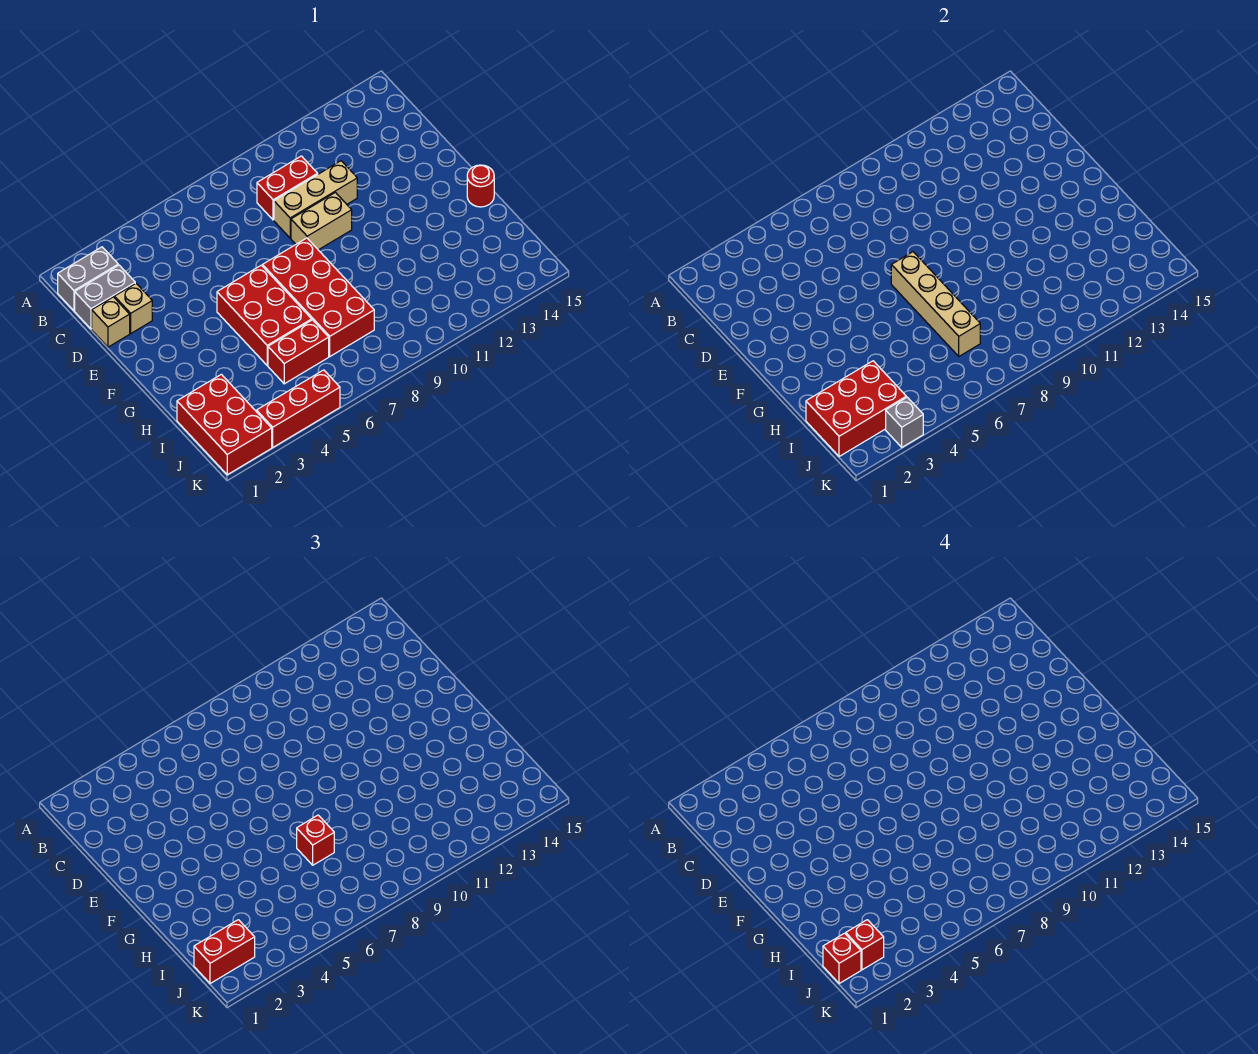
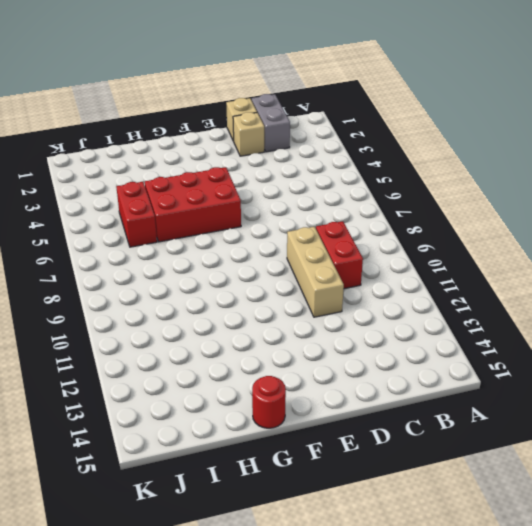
none -> grey 1x2 brick [58,247,118,311]
none -> tan 1x2 brick [291,193,352,250]
none -> red 2x4 brick [262,238,374,356]

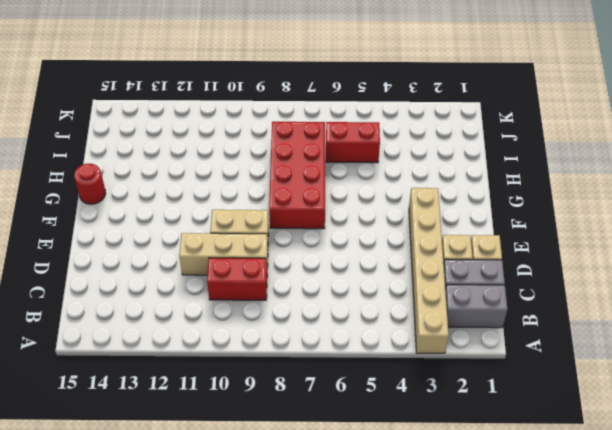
tan 1x6 brick [409,188,449,353] -> none
none -> red 2x3 brick [217,265,312,365]
none -> red 2x3 brick [177,374,272,475]
none -> red 1x3 brick [257,370,340,447]

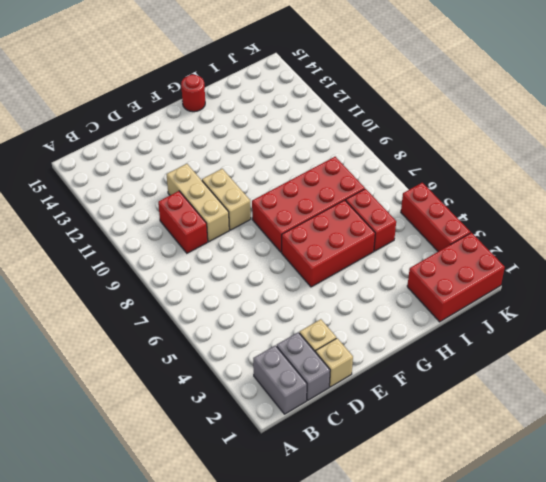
none -> tan 1x4 brick [891,252,980,356]
none -> red 2x3 brick [806,361,906,457]
none -> grey 1x1 brick [886,397,923,447]

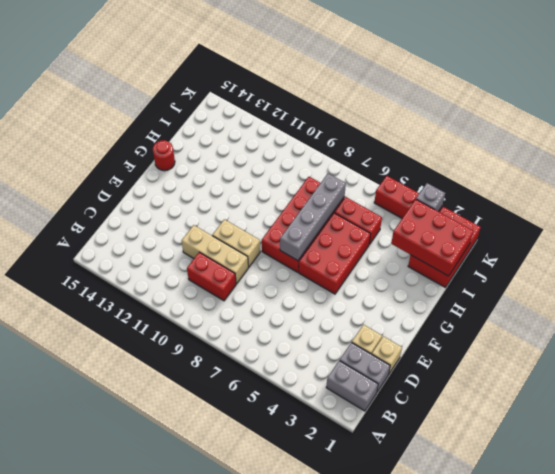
grey 1x4 brick [280,174,346,261] -> tan 1x4 brick [891,252,980,356]
none -> red 1x1 brick [297,815,334,865]
none -> red 1x2 brick [194,920,255,984]
none -> red 1x1 brick [823,933,861,984]

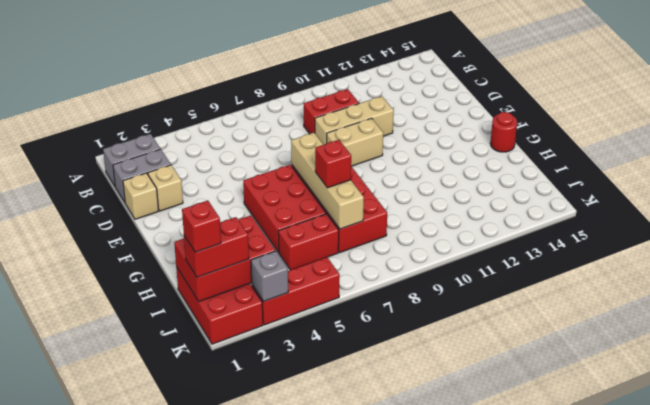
none -> red 1x1 brick [846,920,884,970]

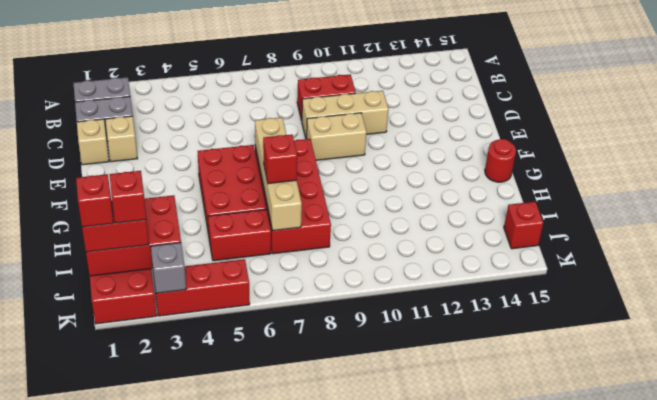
red 1x1 brick [504,202,543,249] -> none

